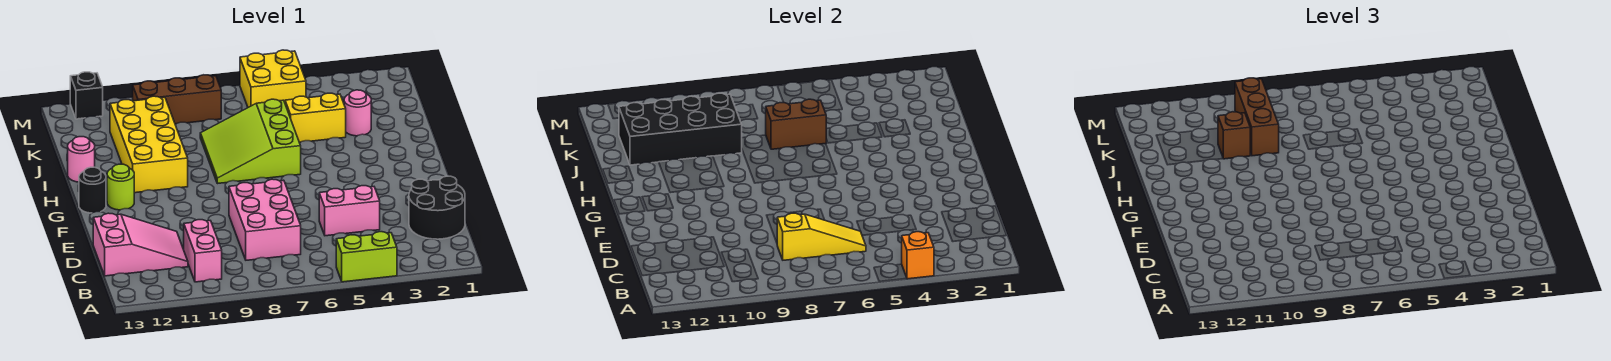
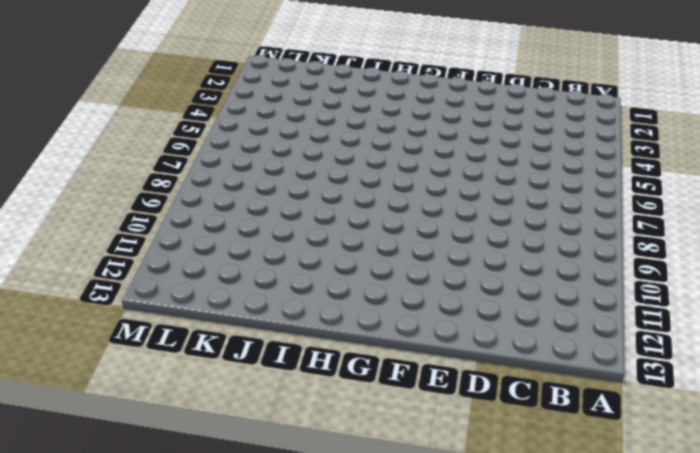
none -> lime 1x2 brick [336,232,397,282]
none -> pink 1x2 brick [184,220,222,282]
none -> black 2x2 round brick [409,176,465,239]

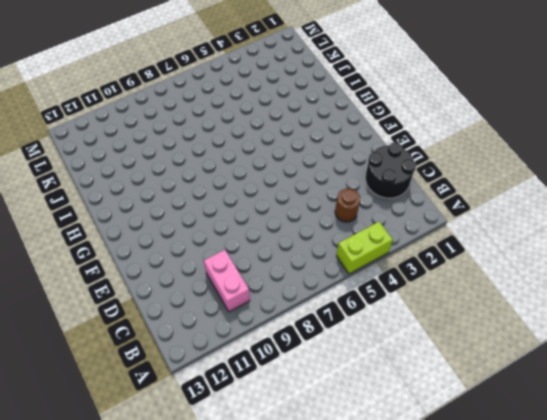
brown 1x1 round brick [335,189,360,222] -> none
none -> pink 2x3 brick [229,179,301,260]
none -> pink 2x3 slope [93,213,188,276]
none -> pink 1x2 brick [319,186,380,236]

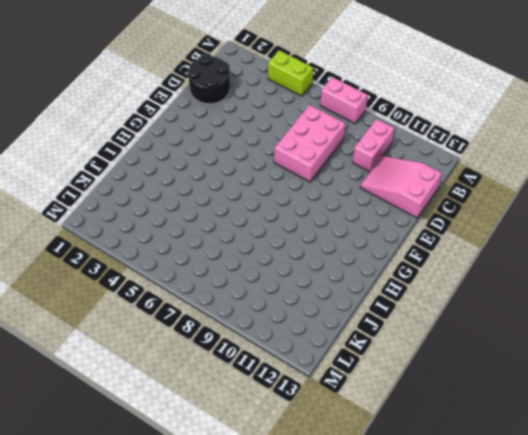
pink 1x2 brick [320,77,368,123] -> pink 1x2 brick moved to [319,186,380,236]
none -> lime 1x1 round brick [107,164,134,210]
none -> black 1x1 round brick [79,167,106,213]
none -> lime 3x3 slope [200,99,301,184]

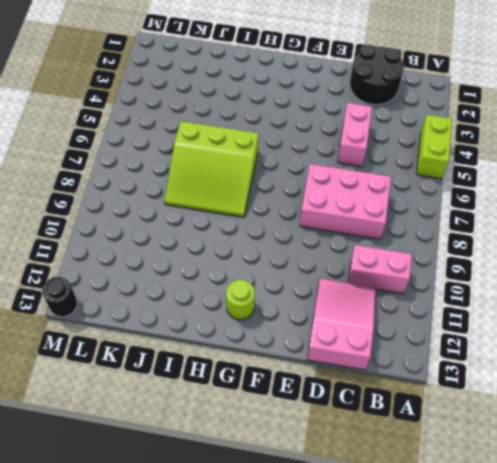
black 1x1 round brick [42,277,77,317] -> black 1x1 round brick moved to [79,167,106,213]
none -> yellow 2x4 brick [110,96,188,193]
none -> pink 1x1 round brick [68,137,95,182]
none -> pink 1x1 round brick [344,90,371,136]

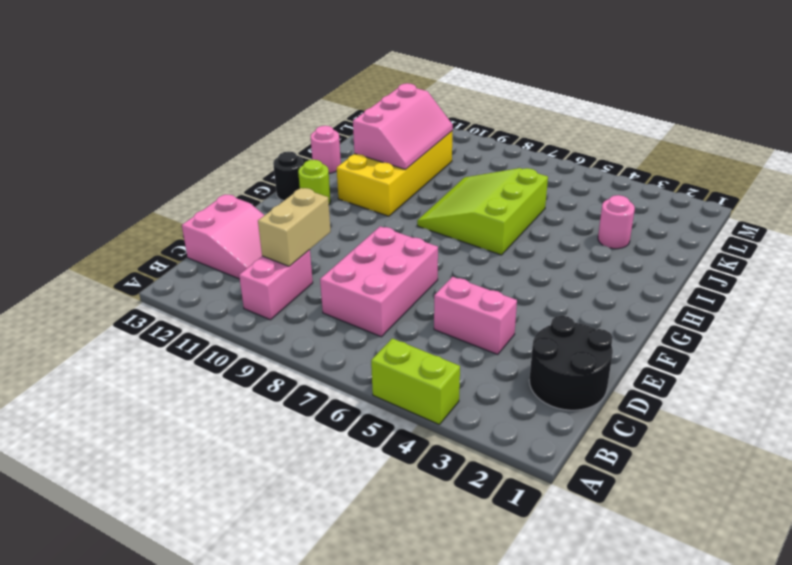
tan 1x2 brick [258,188,331,266] -> none
pink 2x3 slope [353,83,453,169] -> black 2x4 brick [619,93,742,165]
none -> yellow 1x2 brick [285,93,346,143]
none -> yellow 2x2 brick [240,50,306,107]
none -> brown 1x3 brick [133,75,221,124]

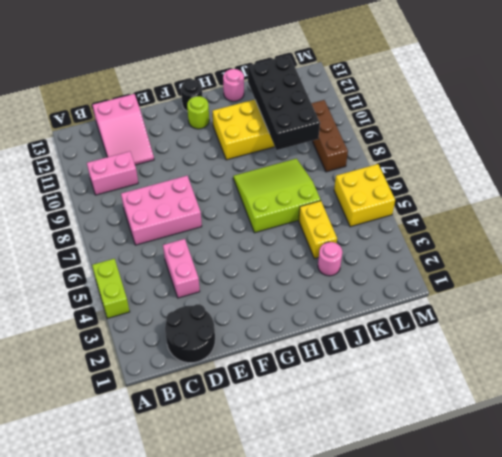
none -> black 1x1 brick [70,72,103,119]
none -> orange 1x1 brick [902,232,934,279]
none -> yellow 1x3 slope [777,213,866,260]

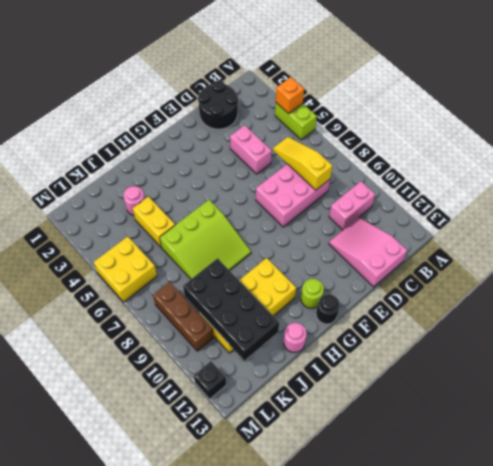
none -> brown 1x2 brick [766,99,826,149]
none -> brown 1x3 brick [1235,78,1279,156]
none -> brown 1x1 brick [1218,112,1250,159]

